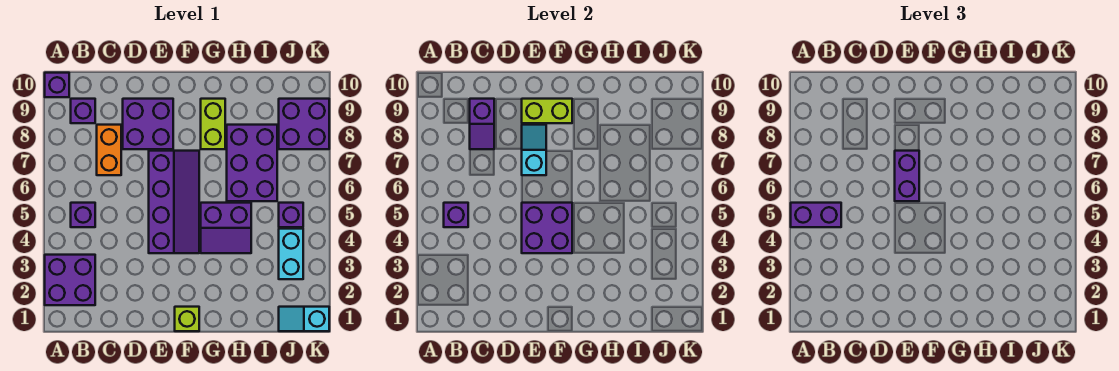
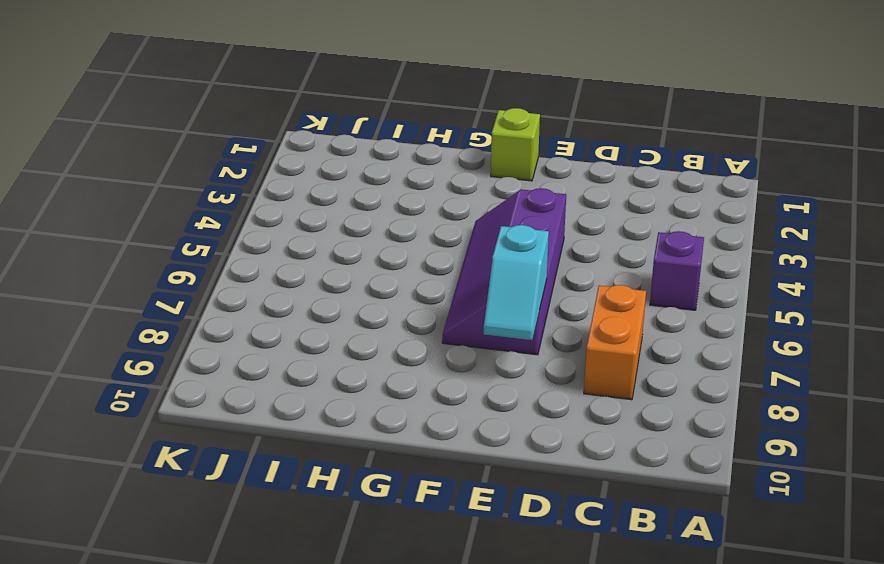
none -> purple 2x2 brick [45,255,95,305]
none -> purple 1x1 brick [45,73,69,97]
none -> purple 1x1 brick [71,99,95,123]

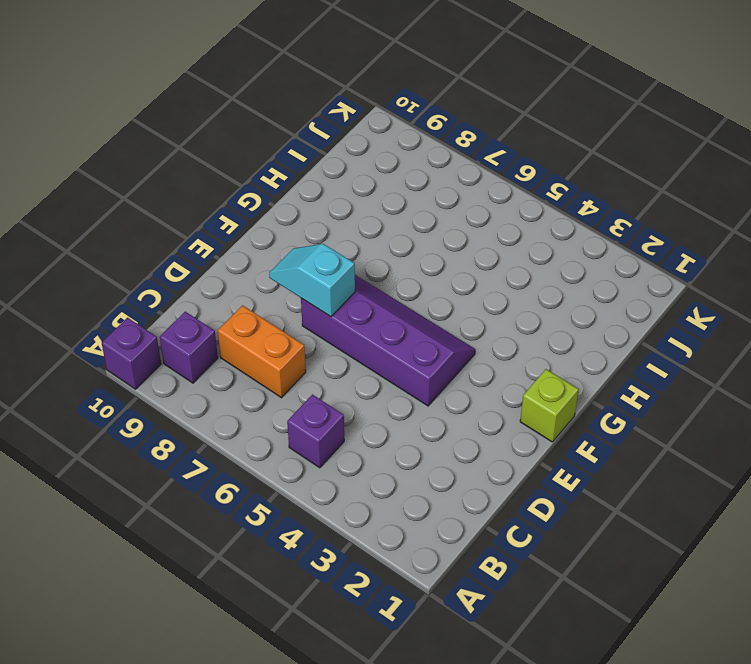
none -> purple 2x2 brick [45,255,95,305]
none -> purple 2x2 brick [123,99,173,149]
none -> purple 2x2 slope [201,203,251,253]

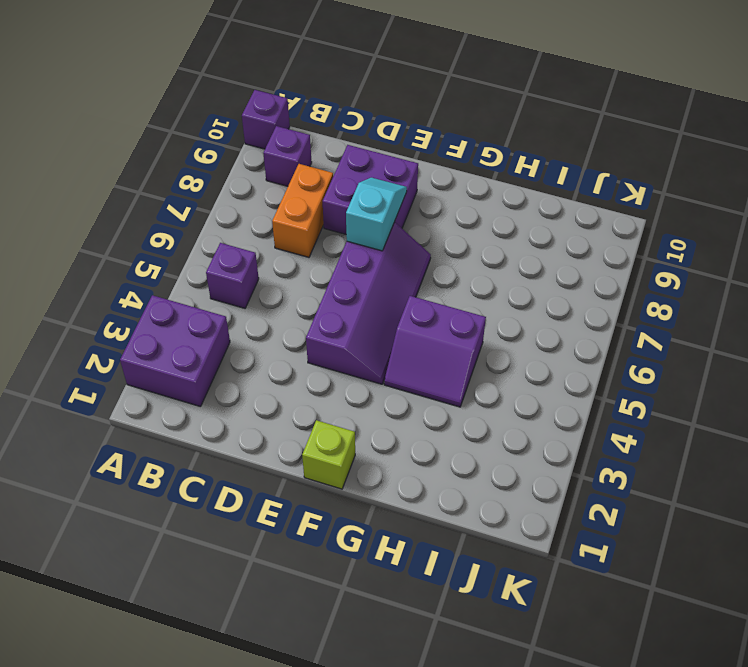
none -> lime 1x2 brick [201,99,225,149]
none -> purple 2x3 brick [227,125,277,201]
none -> cyan 1x2 slope [279,307,329,331]

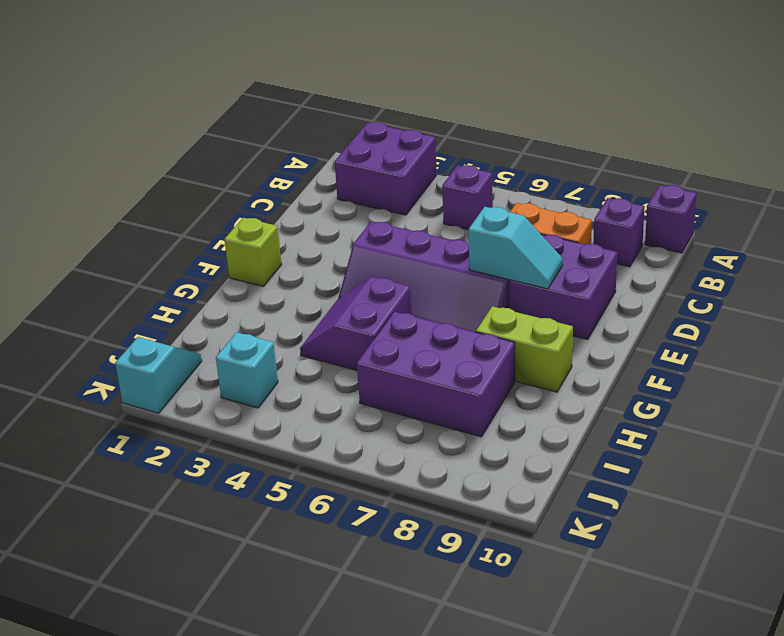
cyan 1x1 brick [216,332,278,408] -> cyan 1x2 brick [279,229,303,279]
none -> purple 1x1 brick [279,203,303,227]
none -> purple 2x2 brick [279,99,329,149]
none -> purple 1x1 brick [444,203,468,227]

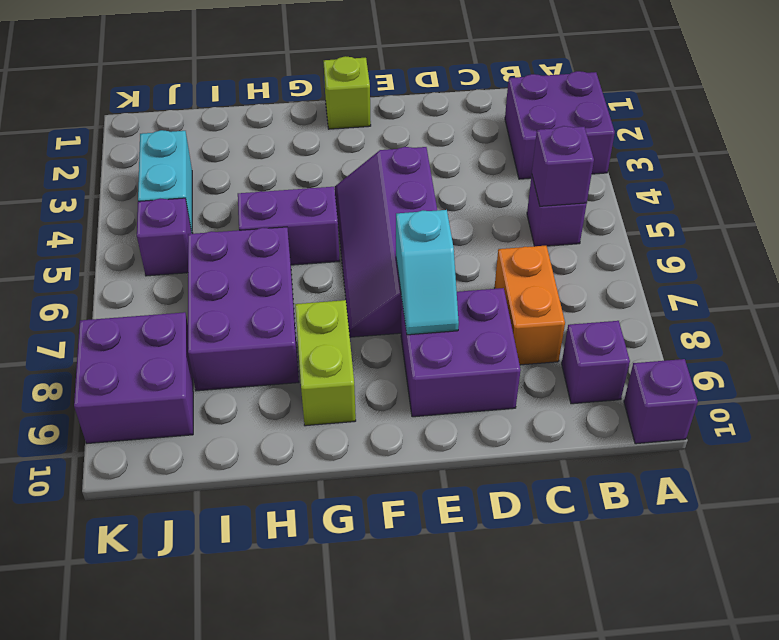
none -> cyan 1x2 slope [279,307,329,331]
none -> purple 1x2 slope [470,99,494,149]
none -> purple 2x2 brick [522,203,572,253]

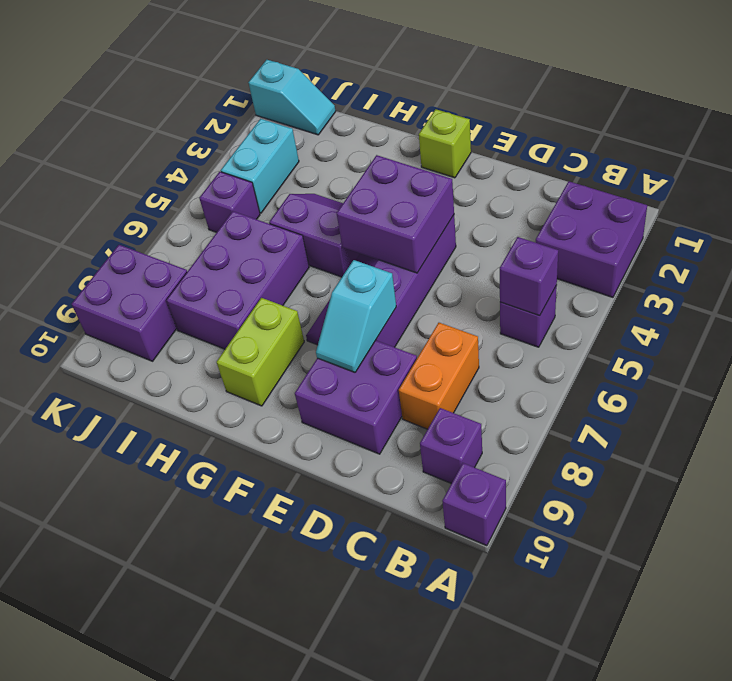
none -> purple 1x2 slope [470,99,494,149]
none -> lime 1x2 brick [522,99,572,123]
none -> purple 1x2 brick [791,203,841,227]

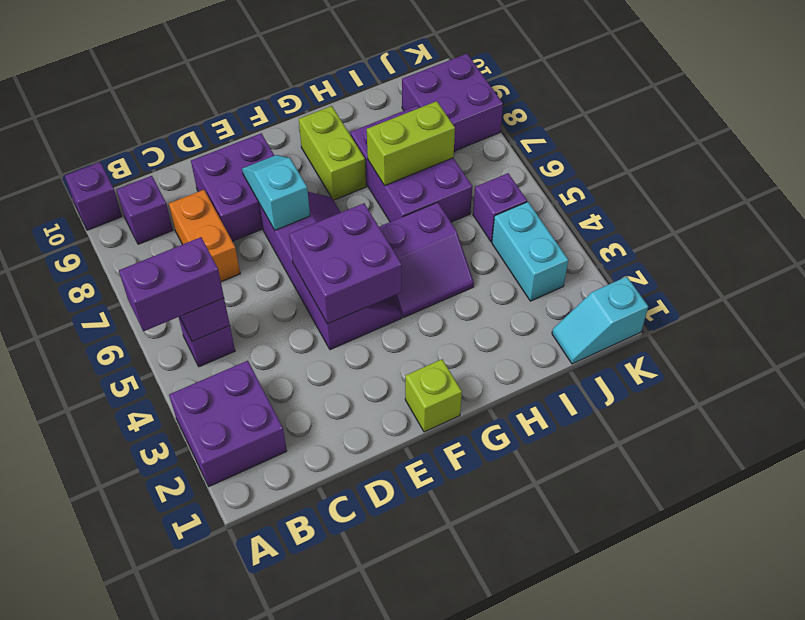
lime 1x2 brick [367,101,455,186] -> lime 1x2 brick moved to [522,99,572,123]
none -> purple 1x2 slope [470,99,494,149]
none -> purple 1x2 brick [895,151,919,201]

